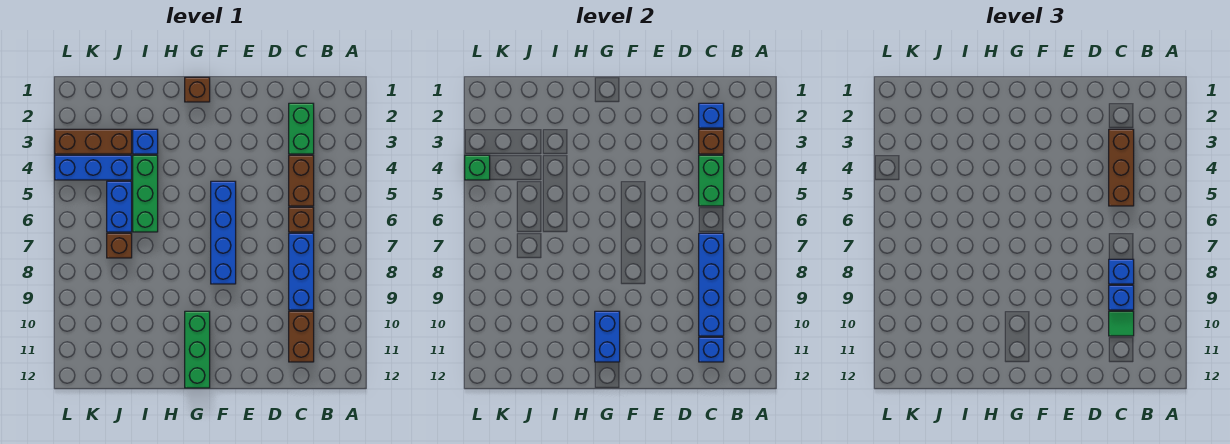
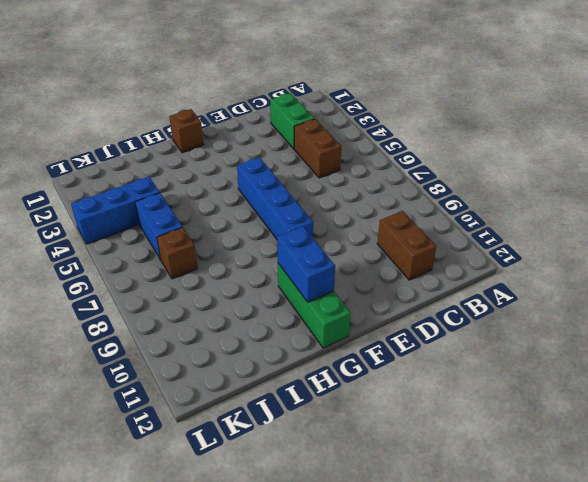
none -> brown 1x1 brick [289,207,314,232]
none -> blue 1x3 brick [289,233,314,310]
none -> blue 1x1 brick [133,129,158,154]

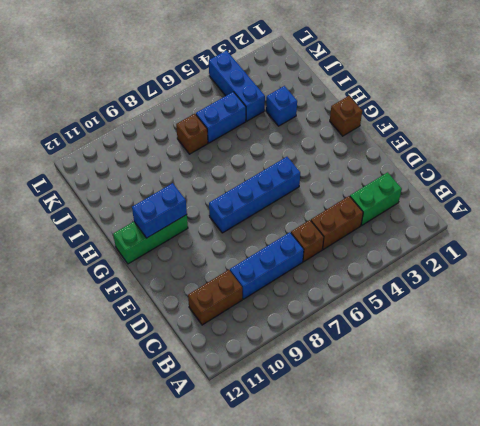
none -> green 1x3 brick [133,155,158,232]
none -> brown 1x3 brick [55,129,132,154]
none -> blue 1x1 brick [699,103,724,128]

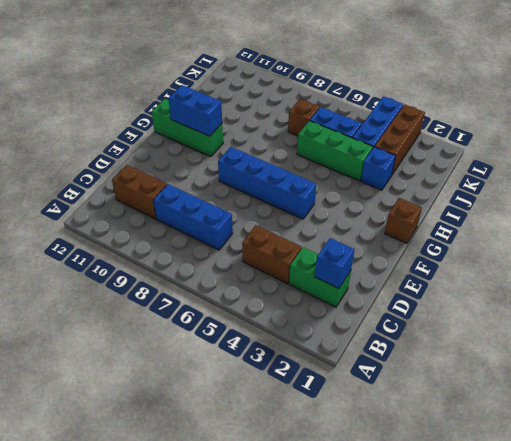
none -> brown 1x1 brick [289,207,314,232]
none -> brown 1x1 brick [699,129,724,154]
none -> green 1x2 brick [699,155,724,206]

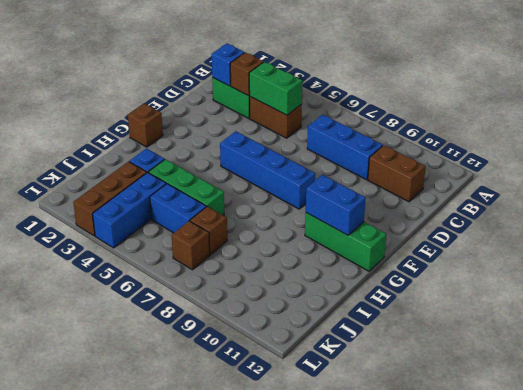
brown 1x1 brick [172,221,210,270] -> brown 1x1 brick moved to [289,207,314,232]
none -> blue 1x4 brick [699,233,724,336]
none -> blue 1x1 brick [699,337,724,362]
none -> green 1x1 brick [465,155,490,180]

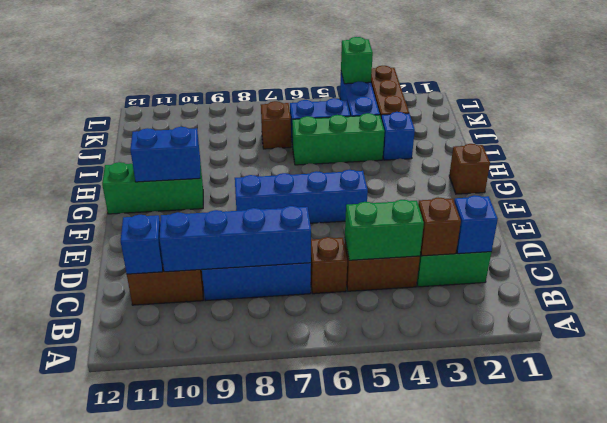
none -> brown 1x3 brick [1109,129,1134,206]
none -> blue 1x1 brick [1109,259,1134,284]
none -> blue 1x1 brick [1109,285,1134,310]

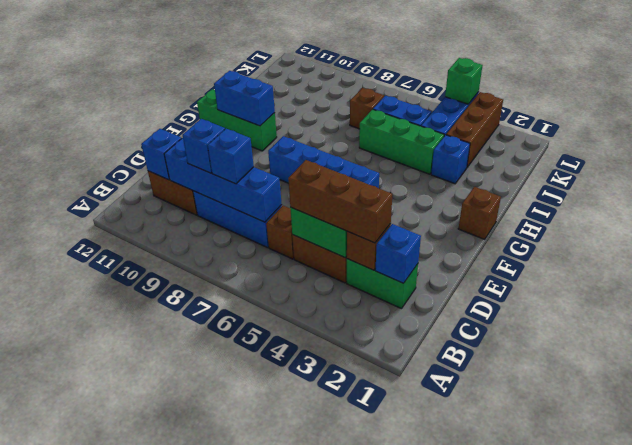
none -> green 1x1 tile [1109,311,1134,336]

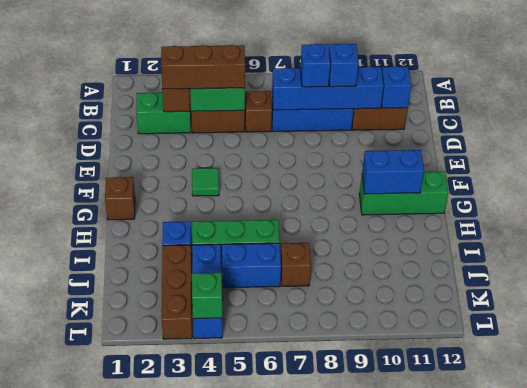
green 1x1 tile [192,168,219,196] -> green 1x1 tile moved to [1109,311,1134,336]
none -> blue 1x4 brick [211,181,236,284]
none -> blue 1x1 brick [699,103,724,128]

